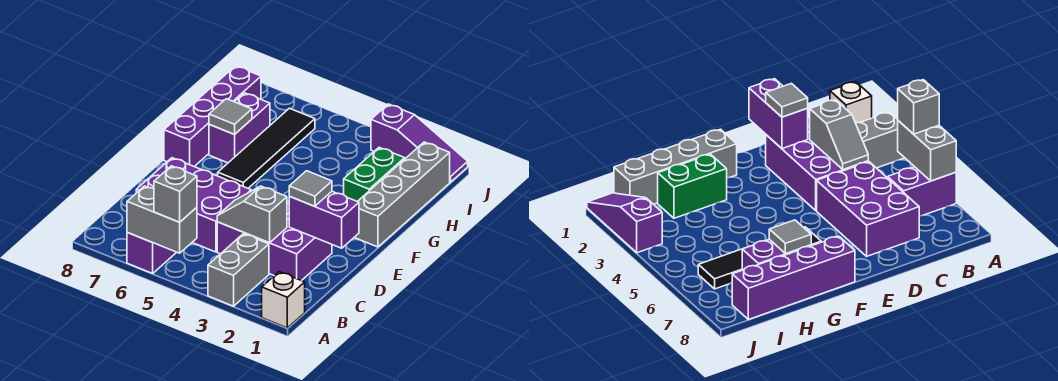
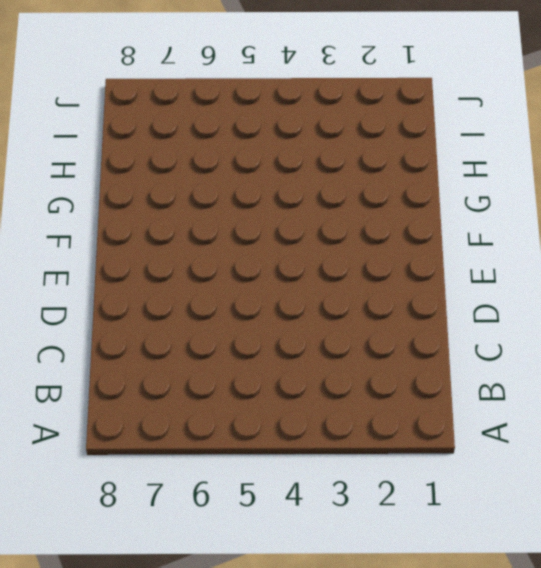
none -> white 1x1 brick [262,272,305,328]
none -> grey 1x2 brick [208,234,269,306]
none -> purple 1x2 brick [127,232,176,273]

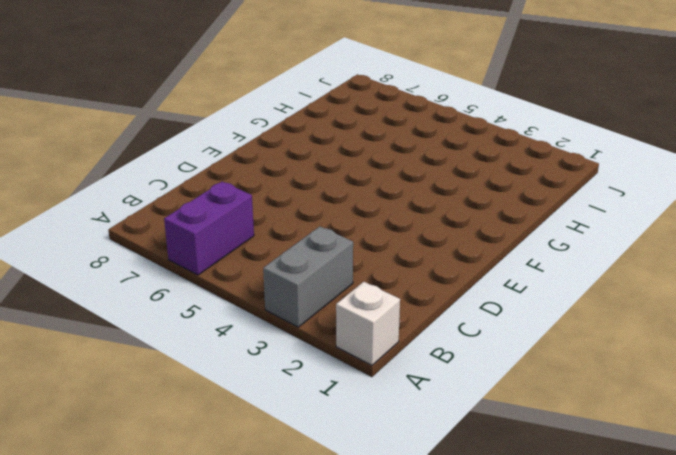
none -> purple 2x3 brick [217,203,332,281]
none -> purple 2x3 brick [136,158,251,252]
none -> grey 1x4 brick [354,142,450,247]

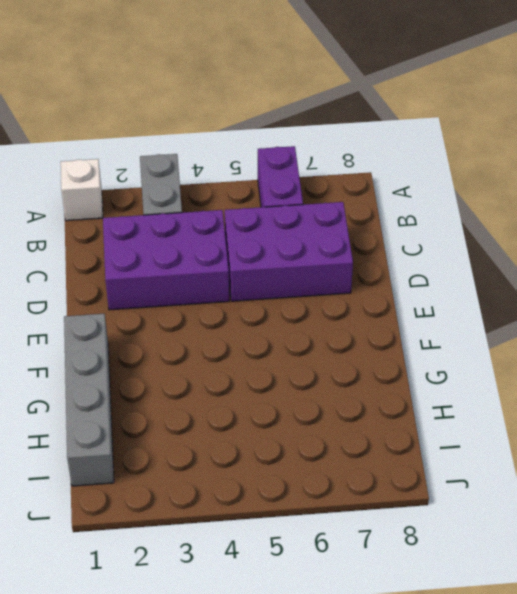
none -> black 1x4 tile [218,108,315,188]
none -> purple 1x4 brick [164,66,261,167]
none -> green 1x2 brick [344,148,405,201]

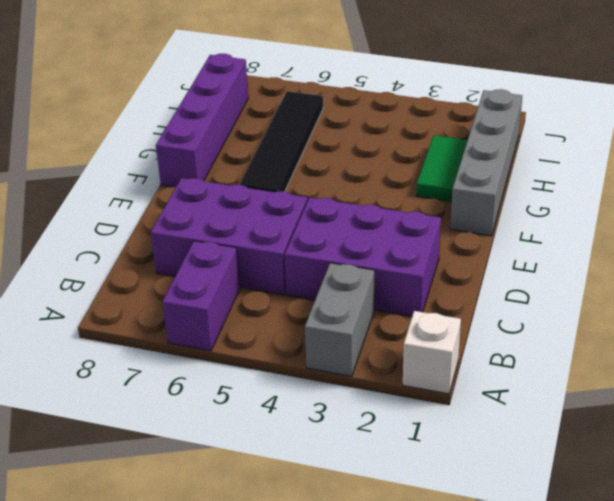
green 1x2 tile [416,135,468,202] -> green 1x2 brick [344,148,405,201]
none -> purple 1x2 brick [209,93,270,163]
none -> purple 1x3 slope [371,104,468,182]
none -> grey 1x2 brick [127,186,197,253]

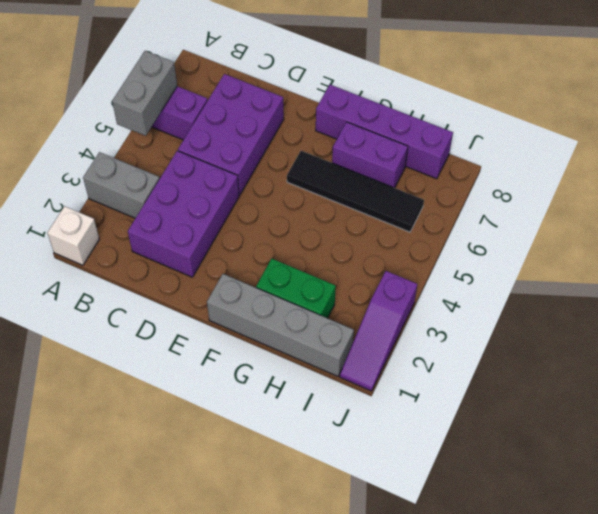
none -> grey 1x2 slope [217,186,287,243]
none -> purple 1x2 brick [289,191,359,248]
none -> grey 1x1 tile [209,99,252,134]

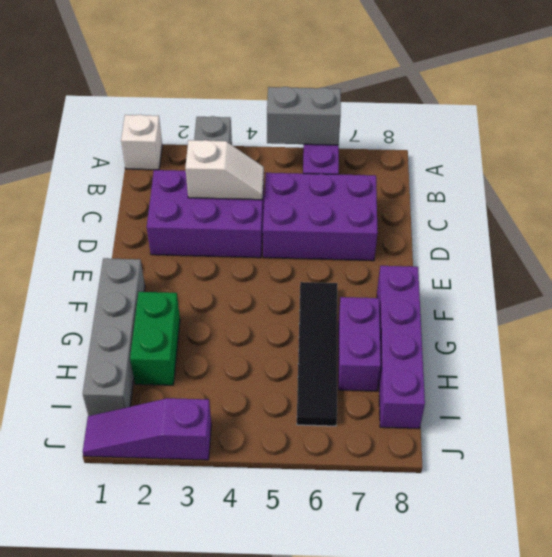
white 1x2 slope [185,140,264,200] -> grey 1x2 slope [217,186,287,243]
none -> purple 1x2 brick [289,191,359,248]
none -> grey 1x1 tile [209,99,252,134]
none -> grey 1x1 brick [154,166,197,222]

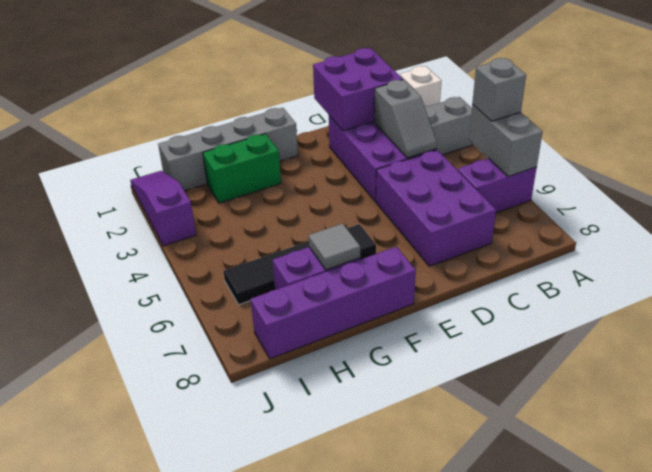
purple 2x2 brick [313,48,403,131] -> purple 1x2 brick [289,191,359,248]
none -> grey 1x1 tile [289,171,332,206]

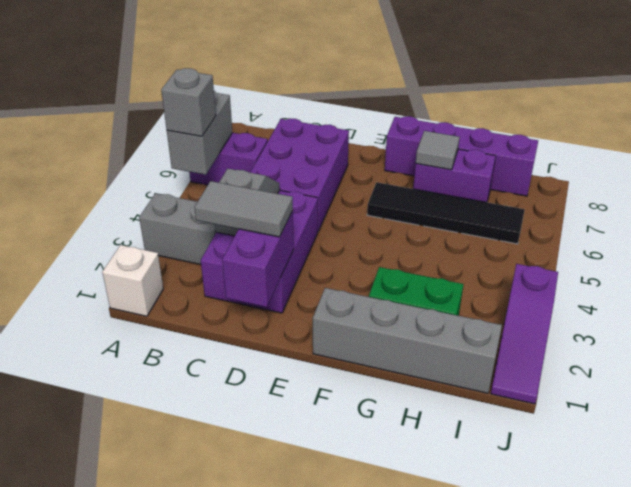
grey 1x2 tile [194,181,293,237] -> grey 1x1 tile [289,171,332,206]

